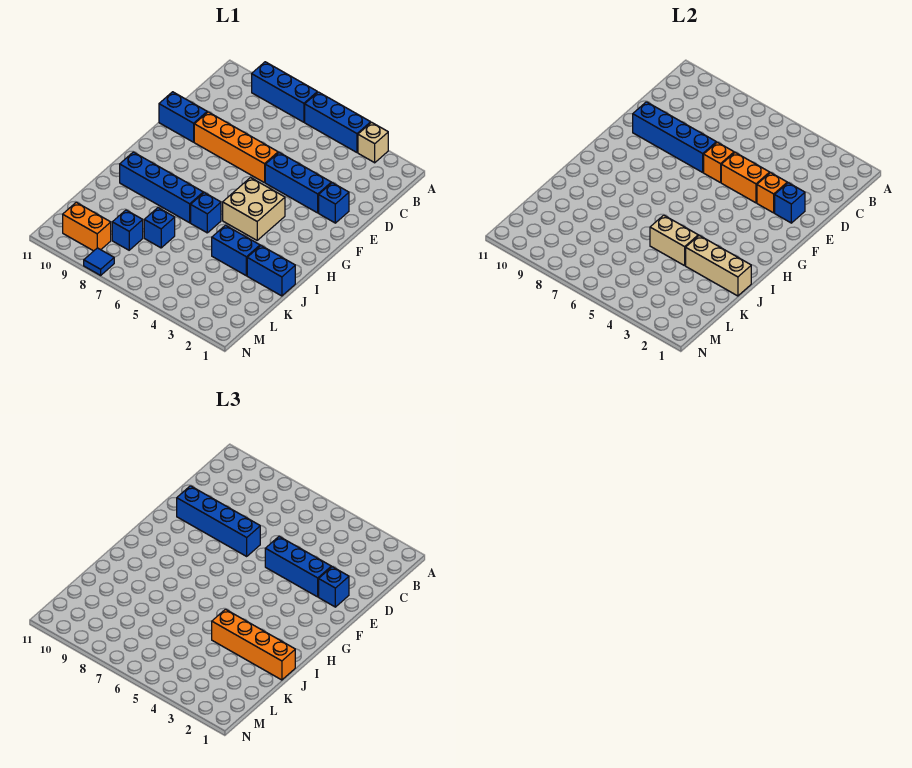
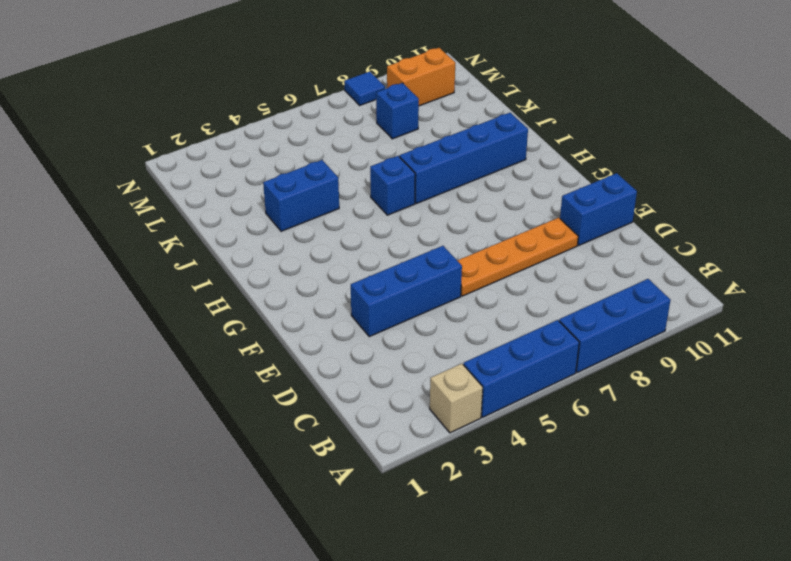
orange 1x4 plate [457,218,578,296] -> orange 1x4 brick [194,112,278,183]
none -> blue 1x1 brick [319,183,349,223]
none -> tan 2x2 brick [223,178,285,240]
none -> blue 1x2 brick [247,246,295,296]

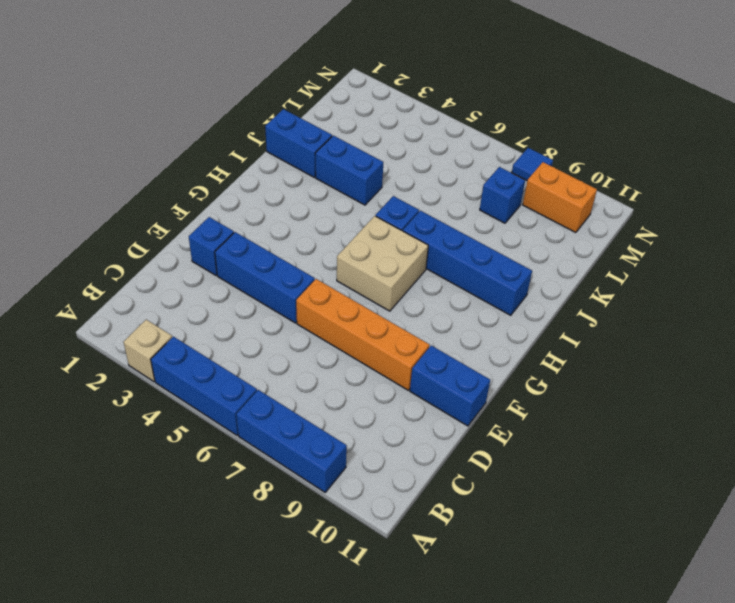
tan 2x2 brick [337,216,428,311] -> tan 2x2 brick moved to [223,178,285,240]
none -> blue 1x1 brick [144,208,175,248]
none -> blue 1x1 brick [775,183,805,223]
none -> orange 1x1 brick [757,173,787,213]

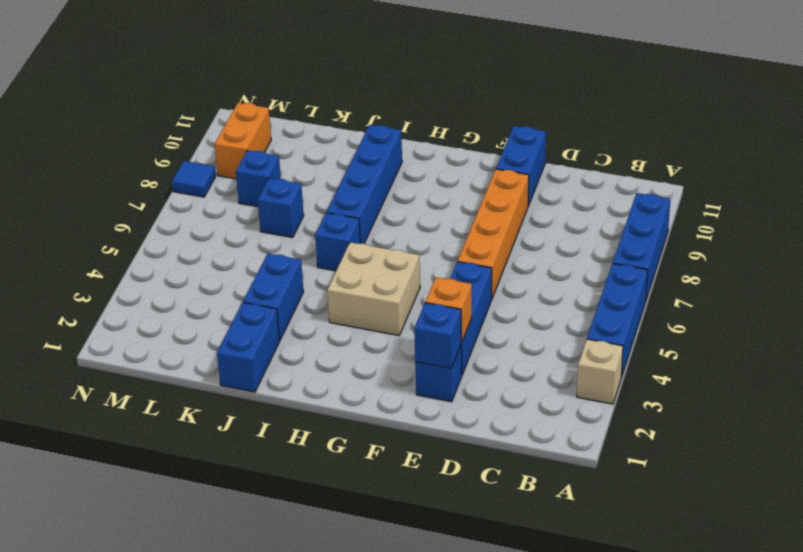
none -> orange 1x2 brick [721,153,770,203]
none -> orange 1x1 brick [704,142,734,183]
none -> blue 1x4 brick [633,102,716,172]

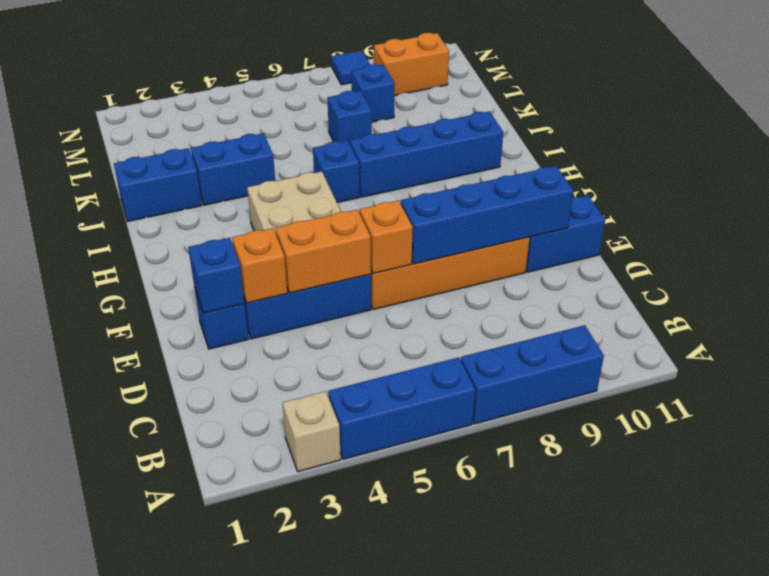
none -> tan 1x3 brick [686,236,751,296]
none -> tan 1x2 brick [650,215,698,266]
none -> blue 1x1 brick [319,567,349,607]

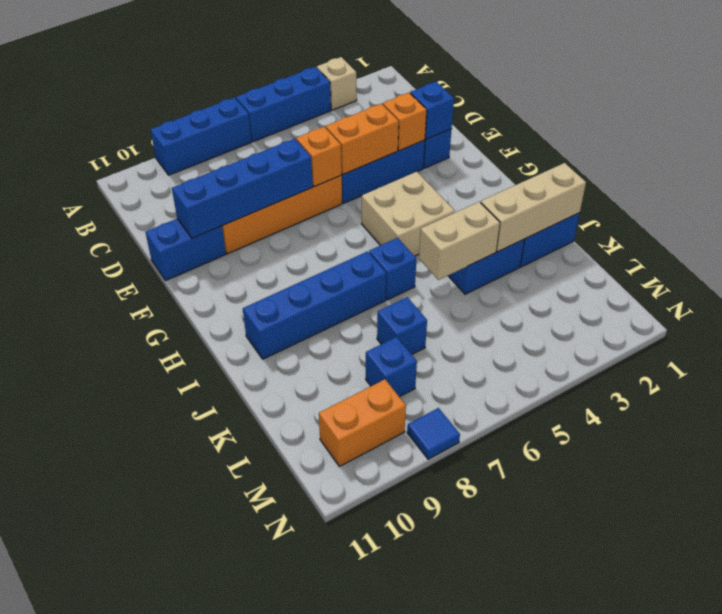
none -> blue 1x1 brick [319,567,349,607]
none -> blue 1x3 brick [265,537,331,597]
none -> blue 1x4 brick [177,486,260,556]

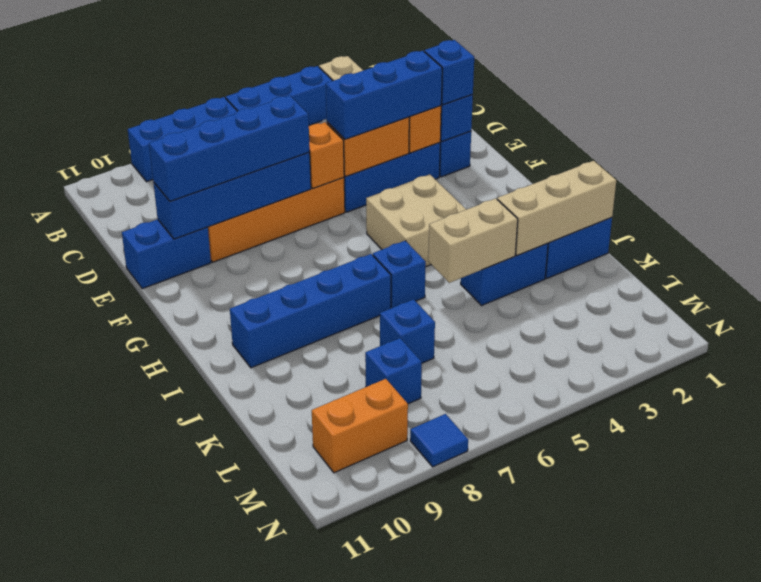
none -> orange 1x4 brick [212,609,295,680]

